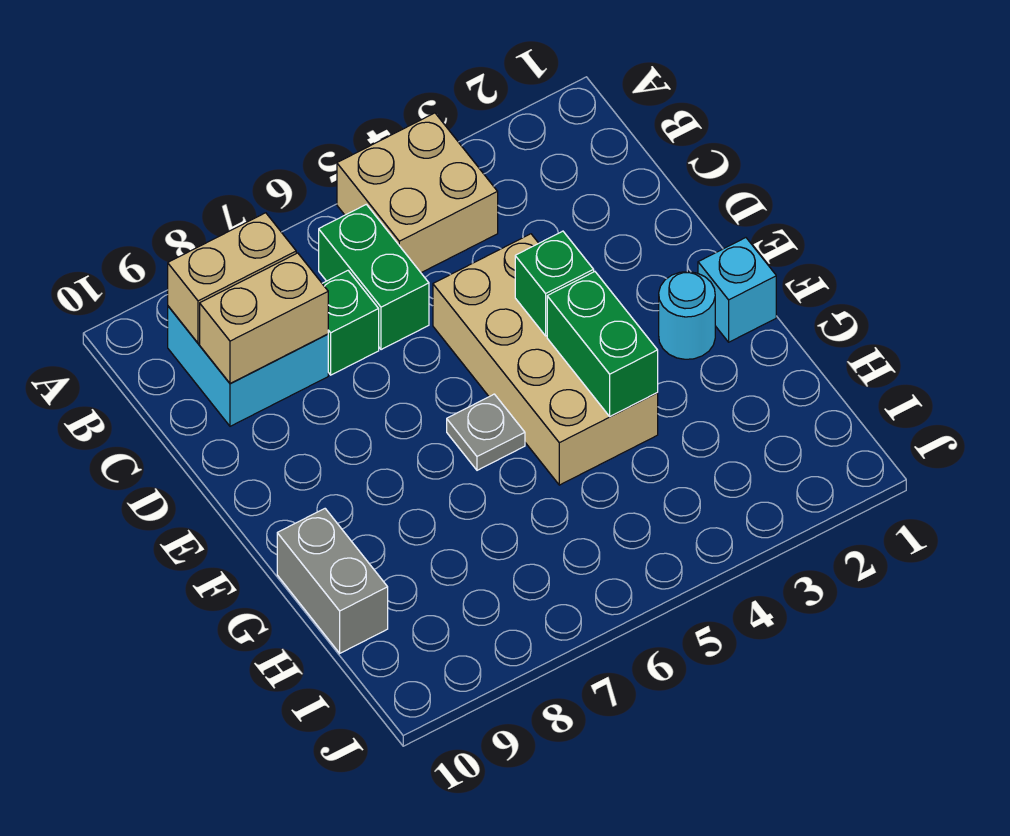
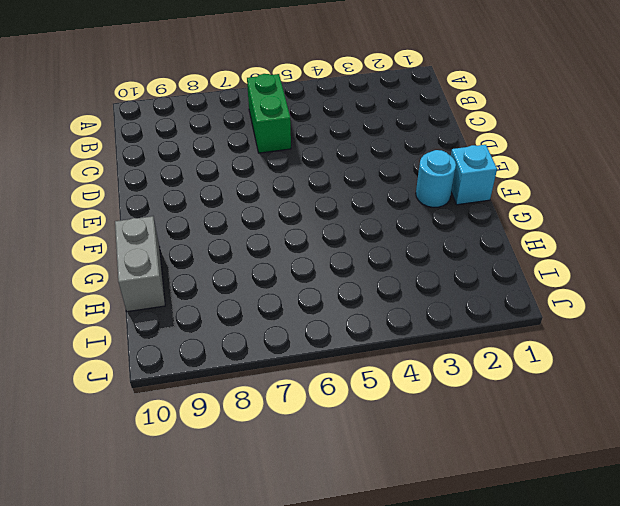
none -> tan 2x2 brick [337,113,498,273]
none -> cyan 2x2 brick [168,306,328,426]
none -> green 1x1 brick [322,271,379,375]

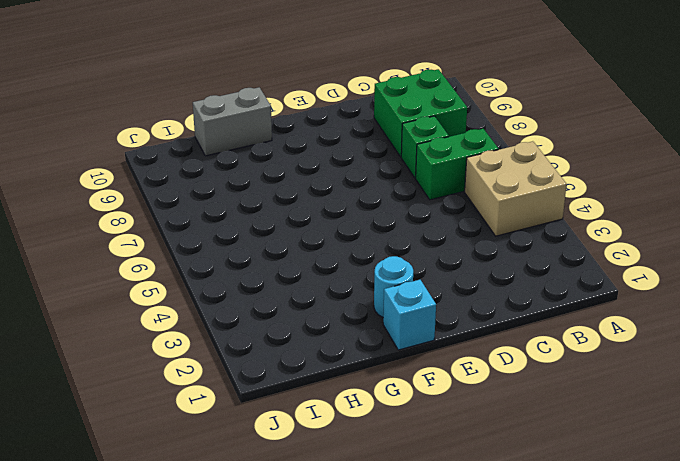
green 2x2 brick [374,69,467,157] -> cyan 2x2 brick [168,306,328,426]
none -> tan 2x4 brick [433,234,658,485]
none -> grey 1x1 plate [447,394,525,470]
none -> tan 1x2 brick [168,213,296,343]

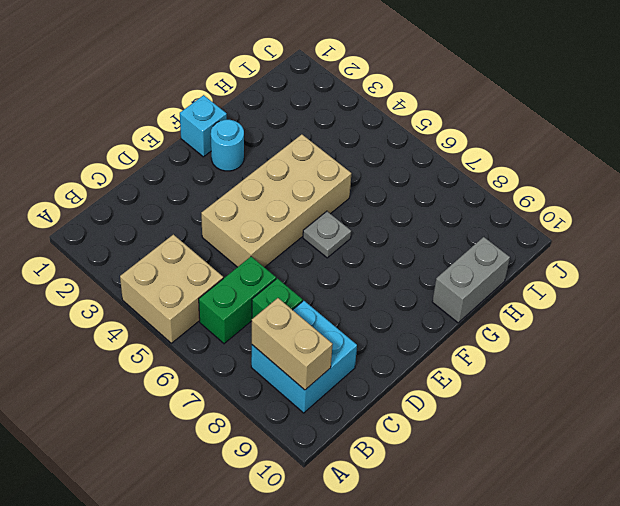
none -> tan 1x2 brick [200,253,328,383]
none -> green 1x1 brick [515,231,594,336]
none -> green 1x2 brick [547,272,658,417]

